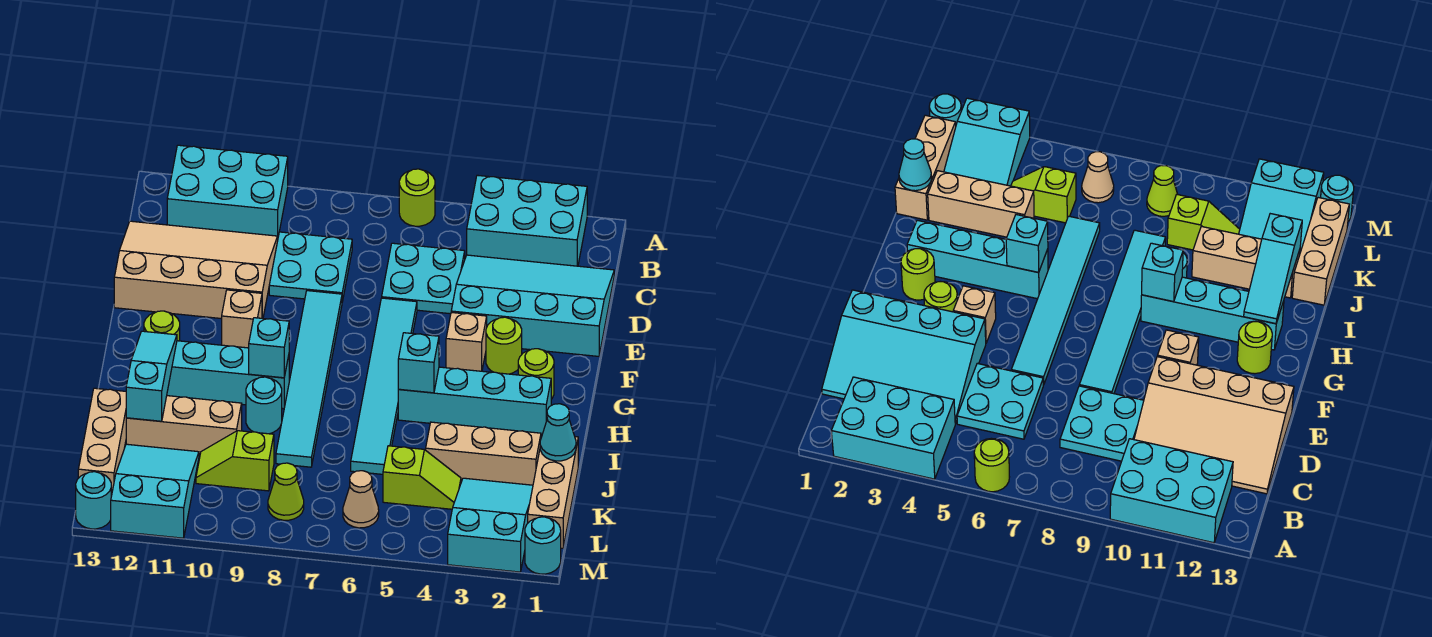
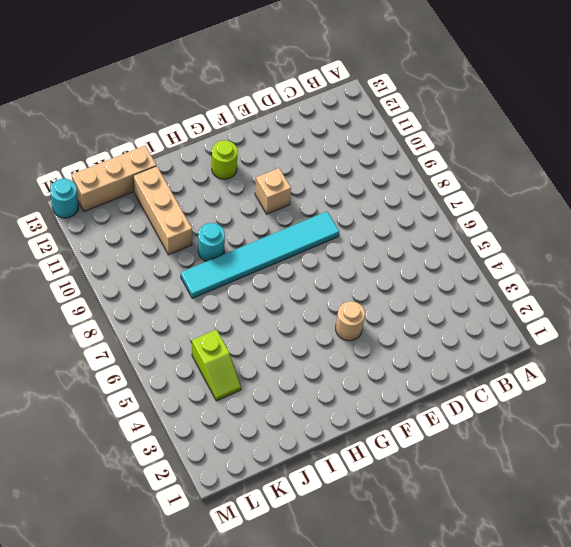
tan 1x1 round brick [336,301,365,341] -> tan 1x1 brick [446,312,487,371]
none -> cyan 2x3 brick [467,175,587,266]
none -> lime 1x1 round brick [399,169,435,226]
none -> cyan 2x3 brick [167,145,288,236]
none -> cyan 3x4 slope [451,255,614,356]

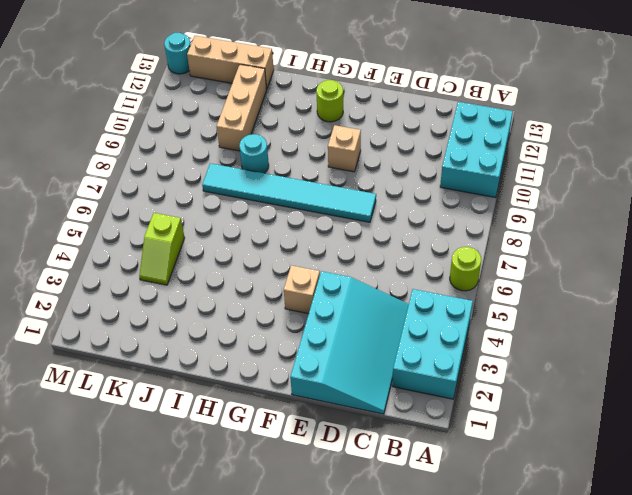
none -> cyan 2x2 plate [382,243,465,314]
none -> cyan 2x2 plate [269,232,352,302]
none -> tan 3x4 slope [114,221,278,319]
none -> cyan 1x6 tile [351,298,417,474]

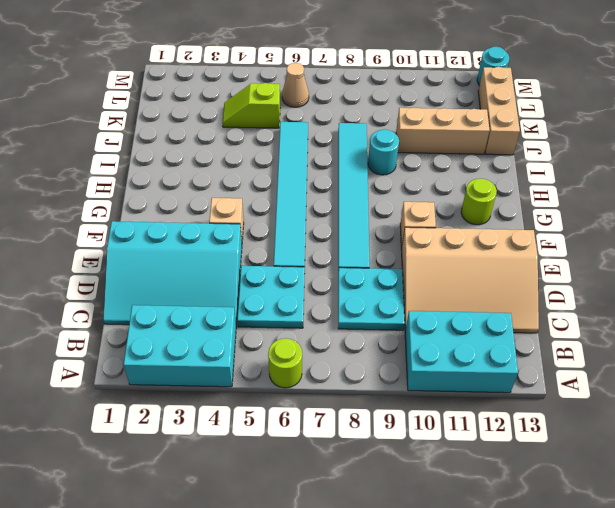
none -> lime 1x1 round brick [486,317,522,374]
none -> lime 1x1 round brick [518,349,554,399]
none -> cyan 1x4 brick [398,367,551,435]
none -> cyan 1x4 brick [167,341,289,409]

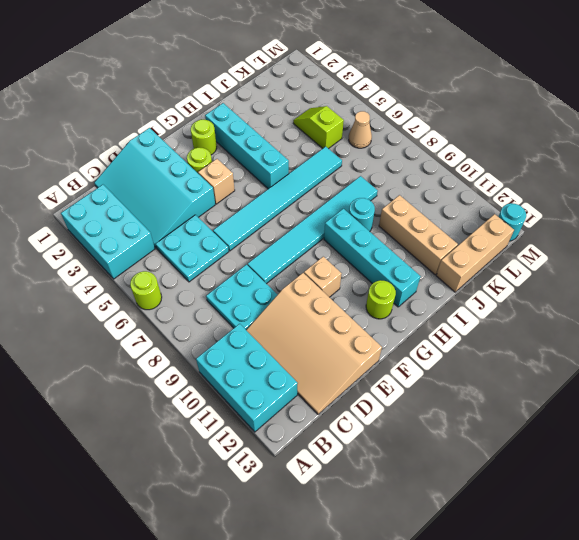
none -> tan 1x3 brick [528,437,578,548]
none -> tan 1x3 brick [426,422,541,485]
none -> cyan 2x3 slope [448,478,533,572]
none -> lime 1x2 slope [196,431,274,491]

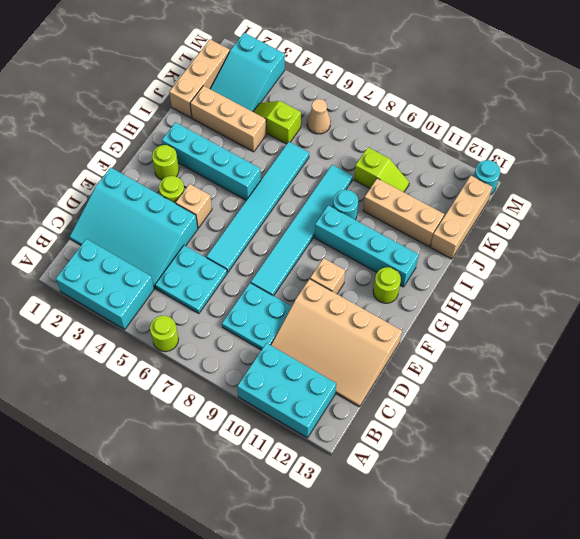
none -> cyan 2x3 slope [111,444,199,538]
none -> lime 1x1 cone [268,463,304,520]
none -> cyan 1x1 round brick [525,517,561,574]
none -> cyan 1x1 brick [398,333,439,393]

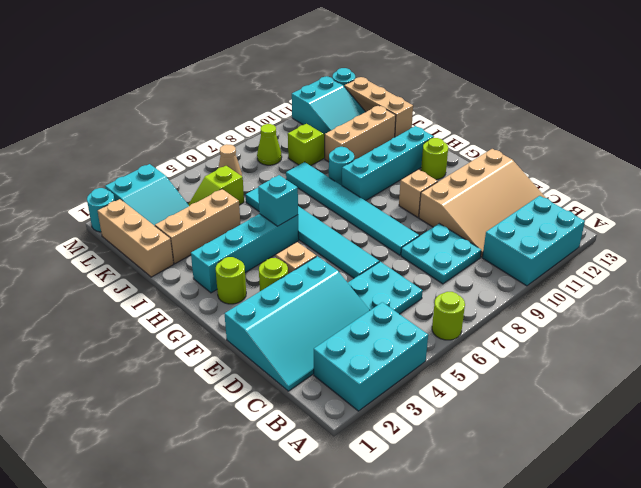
none -> cyan 1x1 brick [249,318,289,378]
none -> cyan 1x3 slope [126,331,177,421]
none -> cyan 1x1 cone [540,404,576,461]

